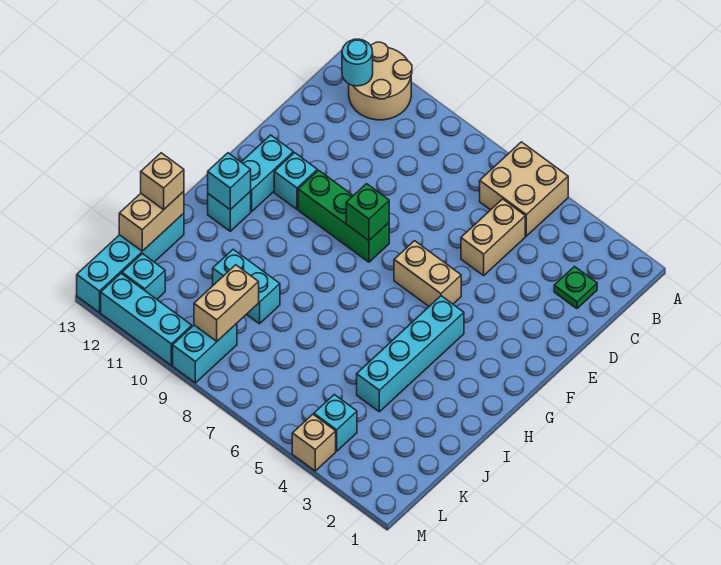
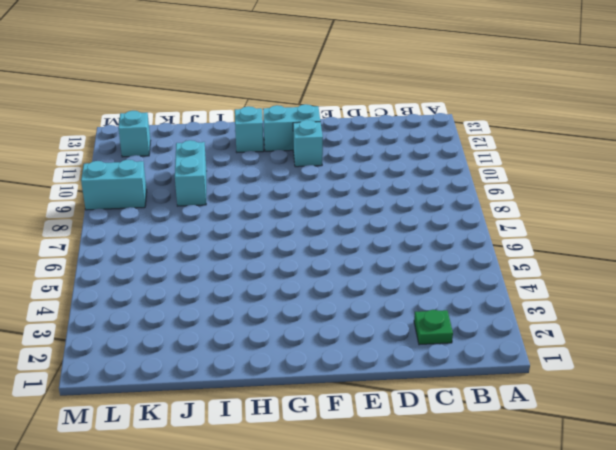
none -> tan 2x2 brick [480,142,568,236]
none -> tan 2x2 round brick [349,42,412,120]
none -> tan 1x2 brick [461,199,525,275]

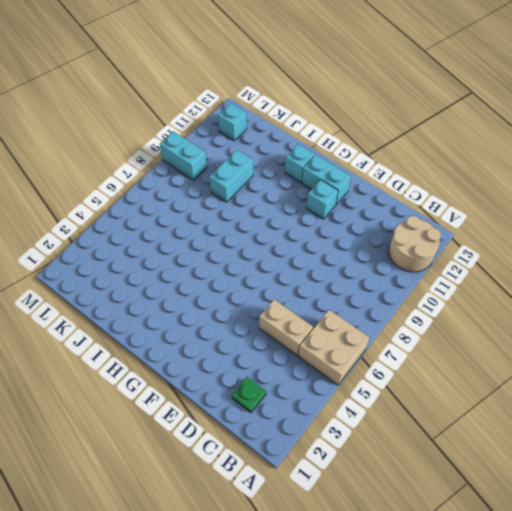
none -> tan 1x2 brick [394,241,461,306]
none -> green 1x3 brick [298,170,389,262]
none -> cyan 1x4 brick [357,296,464,412]

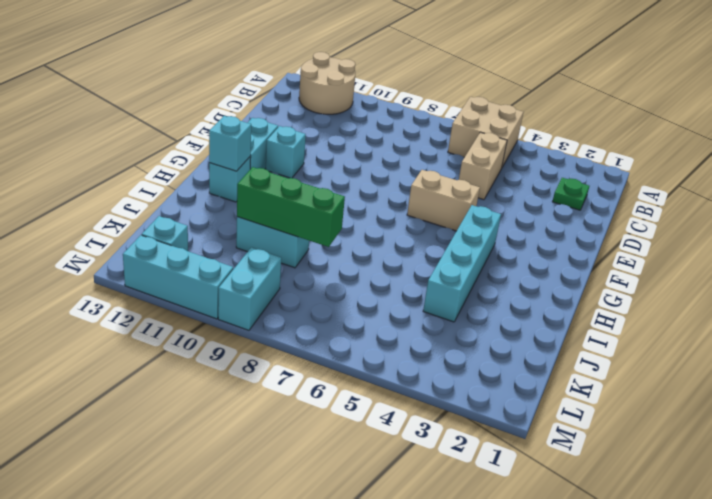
green 1x3 brick [237,167,345,247] -> green 1x3 brick moved to [298,170,389,262]
none -> cyan 1x4 brick [77,213,184,313]
none -> cyan 1x1 brick [314,395,357,451]
none -> tan 1x1 brick [292,414,336,471]

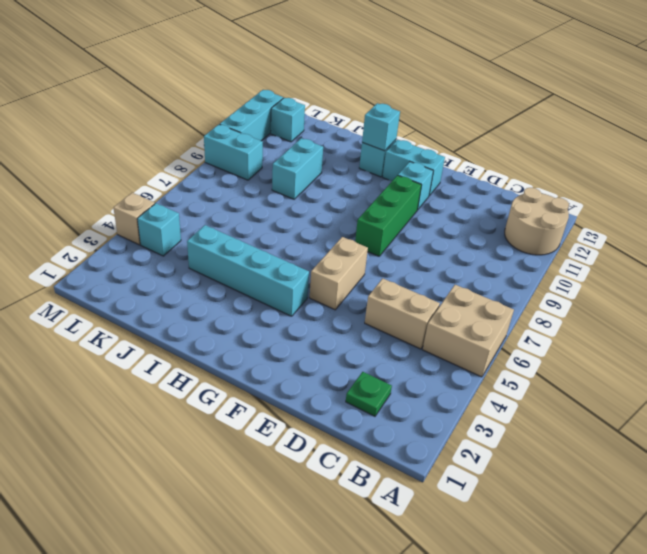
none -> cyan 1x4 brick [77,213,184,313]
none -> cyan 1x1 round brick [342,39,373,86]
none -> green 1x1 brick [346,184,389,240]

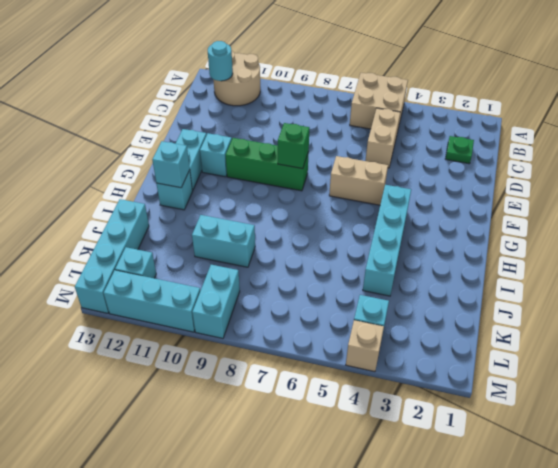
none -> tan 1x2 brick [119,192,184,251]
none -> tan 1x2 brick [194,265,259,341]
none -> tan 1x1 brick [141,153,184,210]

